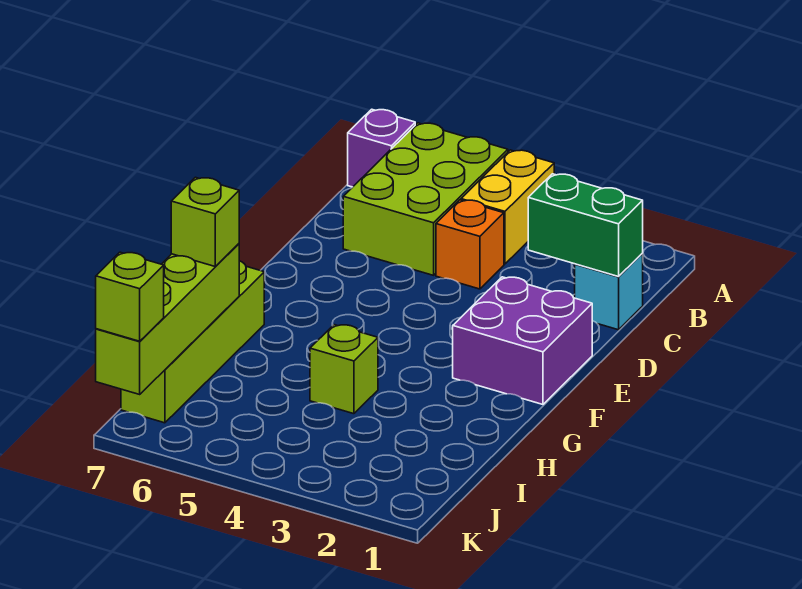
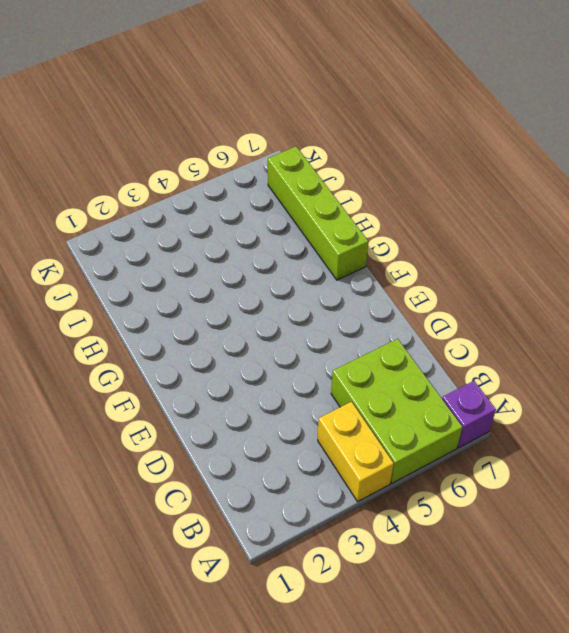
none -> cyan 1x1 brick [575,254,643,330]
none -> orange 1x1 brick [436,200,504,289]
none -> purple 2x2 brick [453,277,592,404]

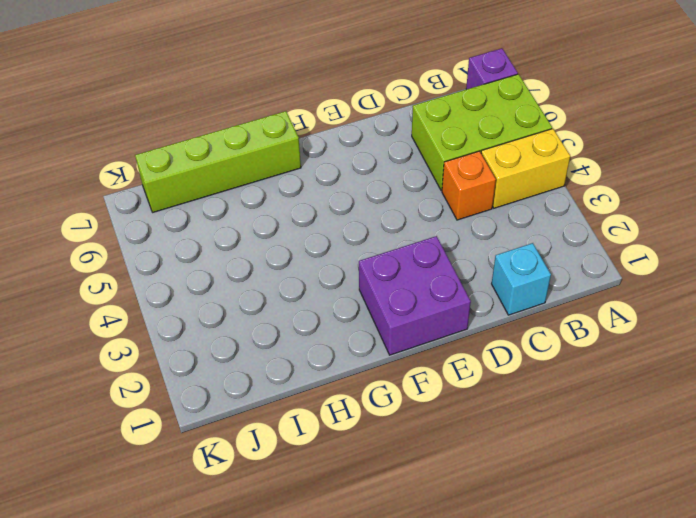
none -> lime 1x1 brick [310,325,378,414]
none -> green 1x2 brick [528,174,643,277]
none -> lime 1x4 brick [96,244,239,394]

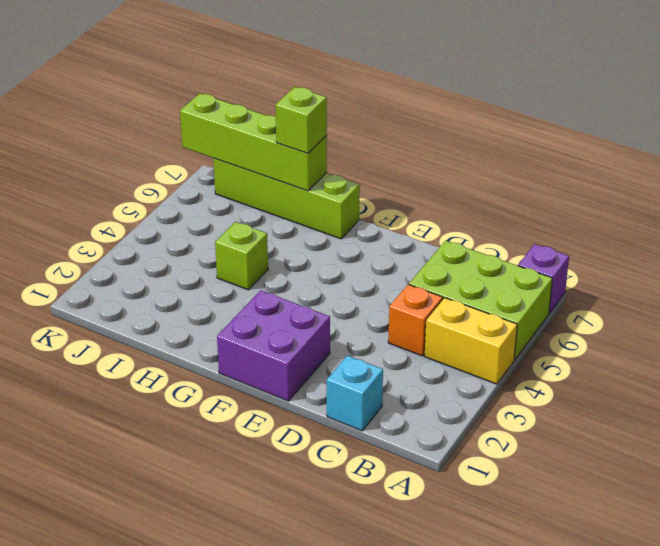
none -> green 1x2 brick [528,174,643,277]
none -> lime 1x1 brick [96,252,164,341]

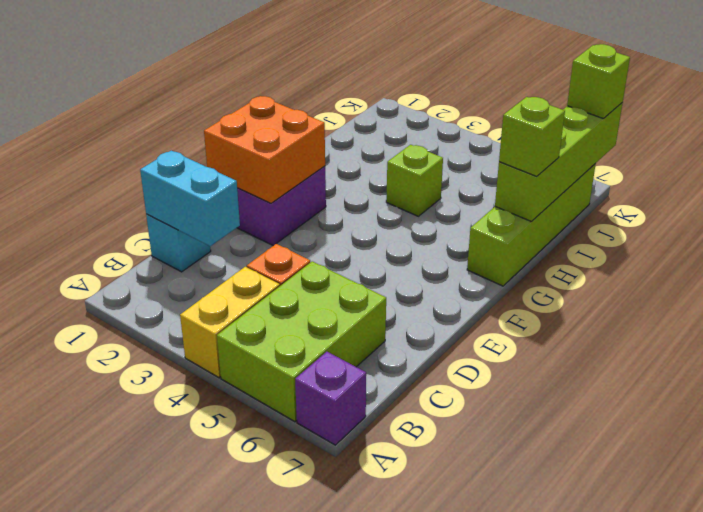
cyan 1x2 brick [140,151,240,246] -> green 1x2 brick [528,174,643,277]
orange 2x2 brick [204,96,325,203] -> none

